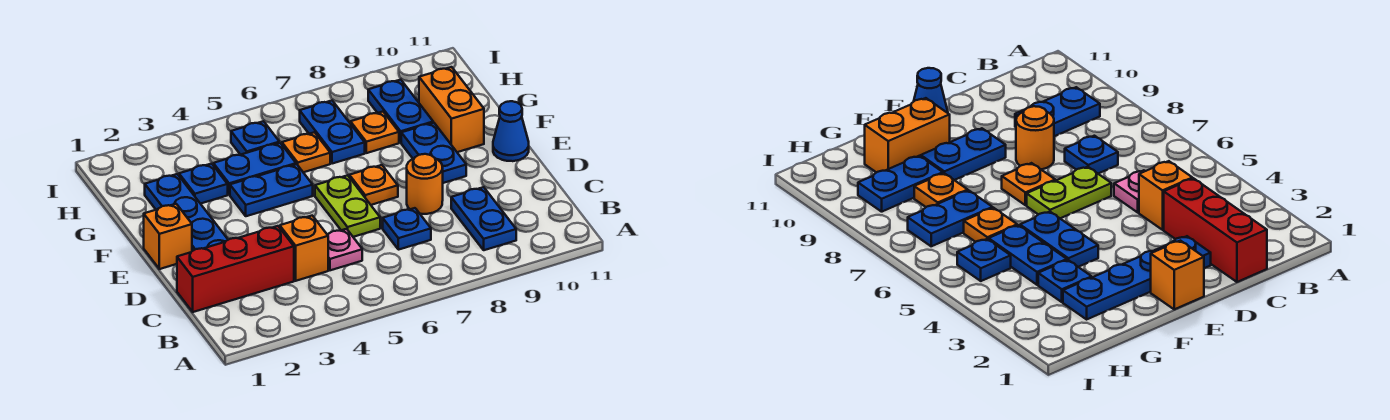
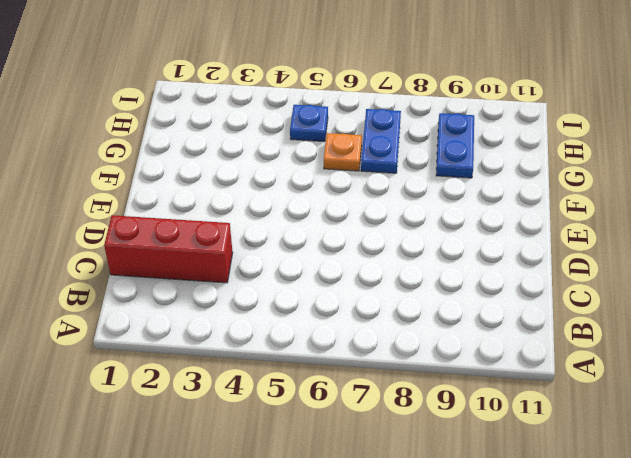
none -> blue 1x2 plate [451,187,516,250]
none -> orange 1x1 brick [279,216,328,281]
none -> pink 1x1 plate [328,229,362,270]

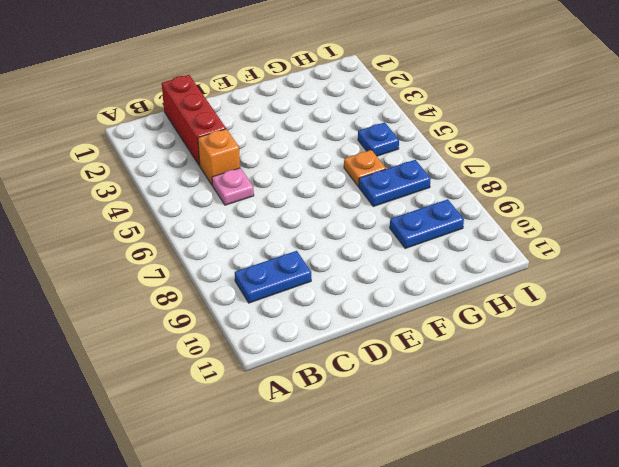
none -> blue 1x1 plate [383,208,431,250]
none -> blue 1x4 plate [145,174,228,251]
none -> lime 1x2 plate [315,175,380,237]

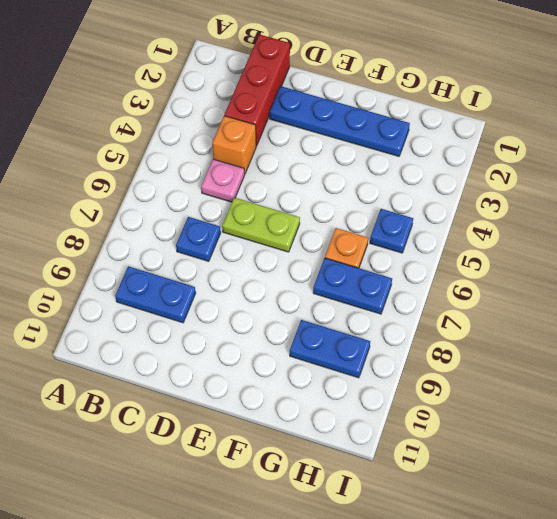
none -> orange 1x1 round brick [407,154,443,214]
none -> orange 1x1 brick [144,204,192,269]
none -> orange 1x1 plate [349,165,398,205]

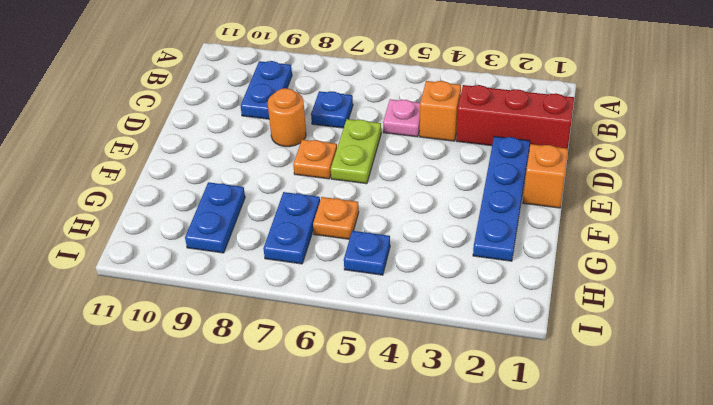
none -> blue 1x2 plate [401,123,466,183]
none -> blue 1x1 cone [493,101,529,161]
none -> blue 1x2 plate [230,164,313,216]

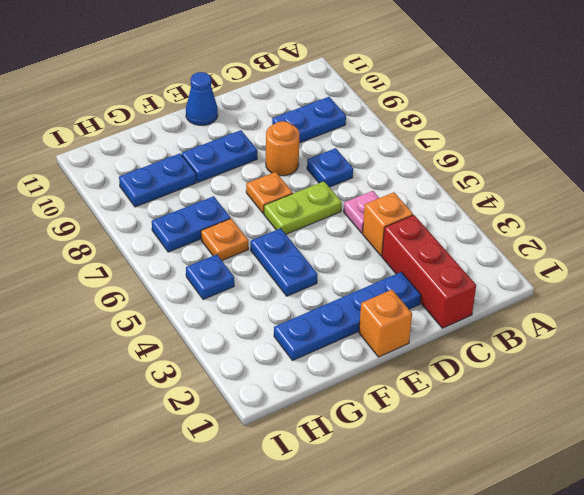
none -> orange 1x2 brick [419,67,484,152]
none -> blue 1x1 plate [179,164,228,204]
none -> blue 1x2 plate [213,143,296,195]

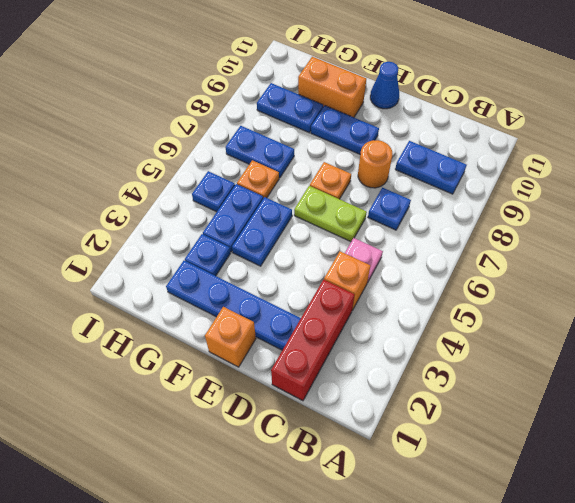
none -> orange 1x1 plate [351,112,399,153]

